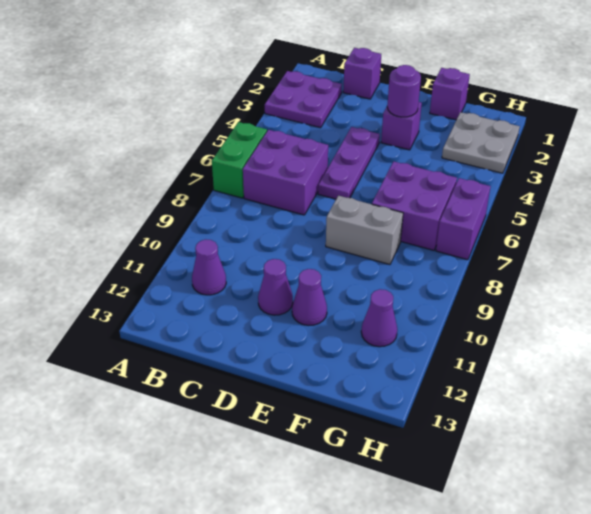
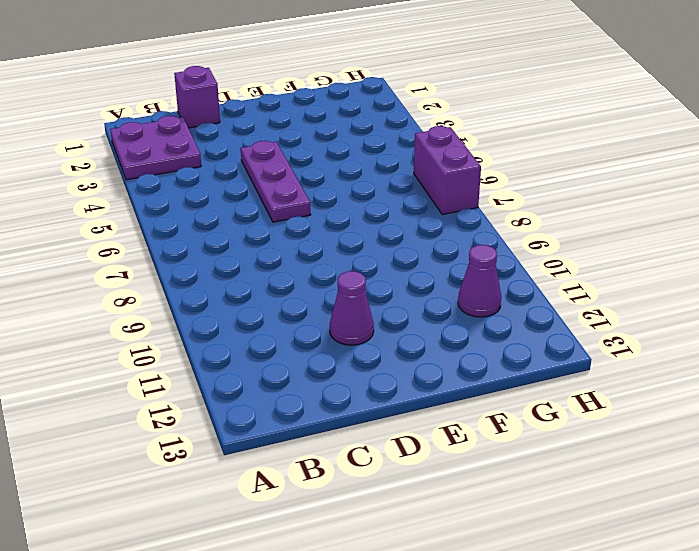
none -> green 1x2 brick [212,122,267,198]
none -> purple 2x2 brick [243,130,328,215]
none -> purple 1x1 cone [192,239,226,295]

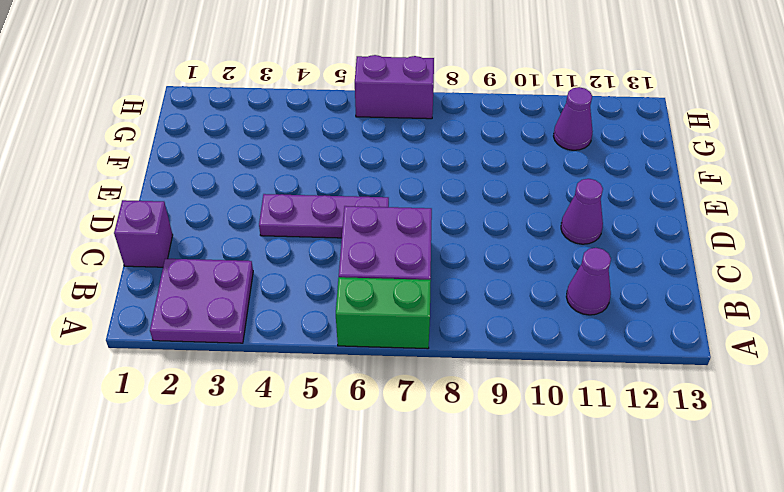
none -> purple 1x1 brick [381,102,422,150]
none -> grey 1x2 brick [326,196,403,264]
none -> purple 1x1 cone [292,269,327,325]

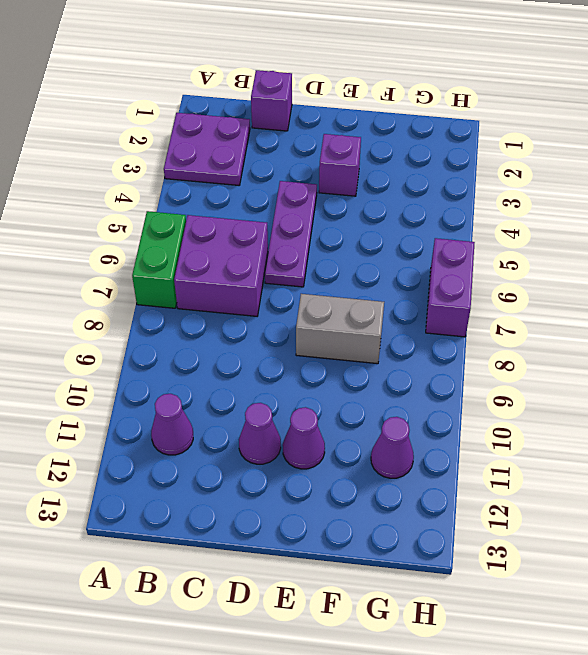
none -> purple 1x1 brick [430,68,470,120]
none -> purple 2x2 brick [372,161,457,250]
none -> grey 2x2 plate [442,112,520,173]

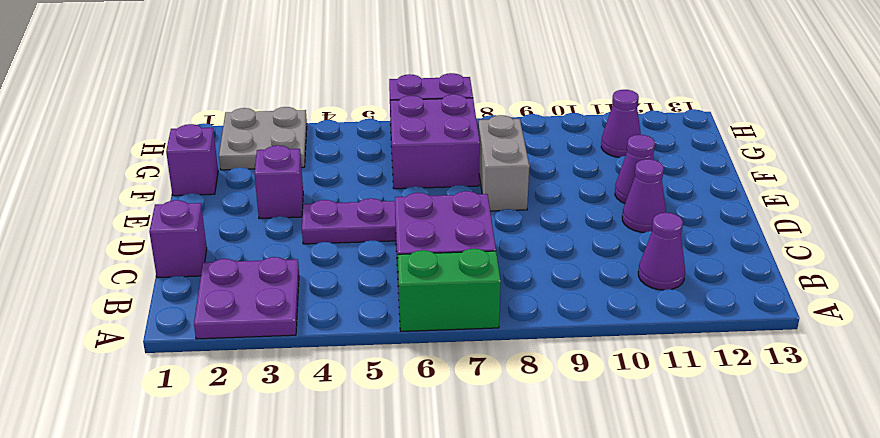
none -> purple 1x1 round brick [387,65,421,117]

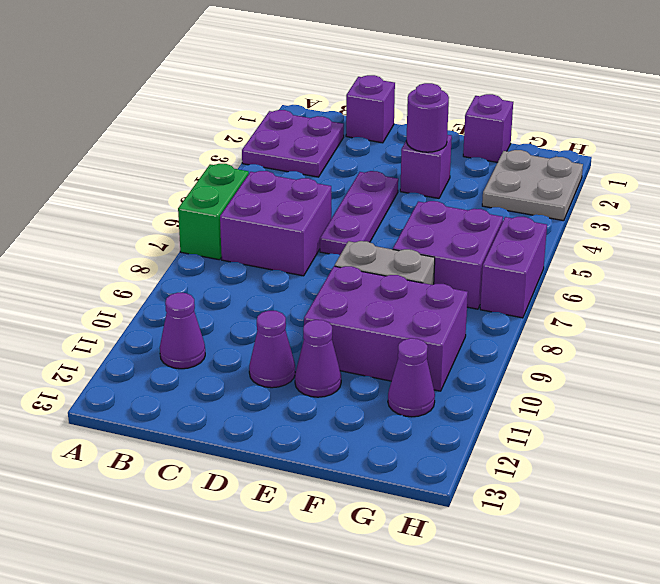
purple 2x3 brick [304,266,468,391] -> none

